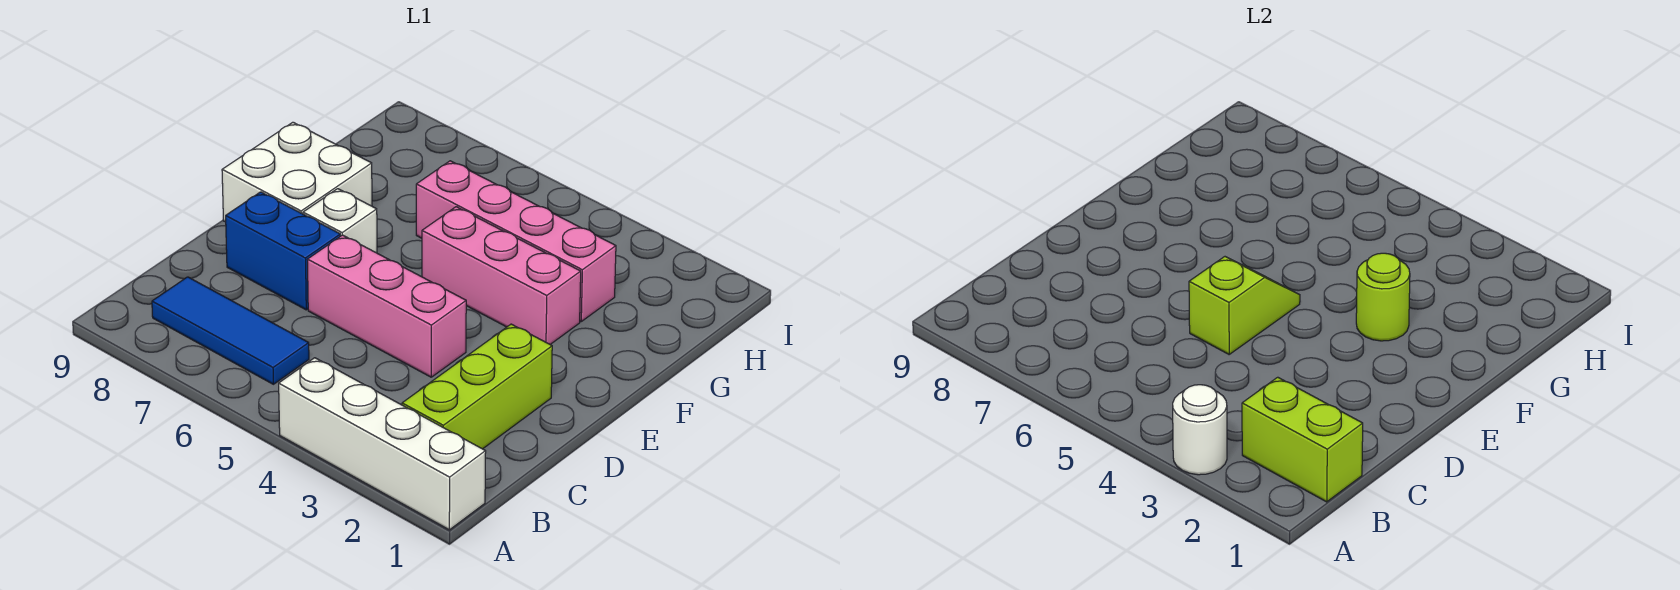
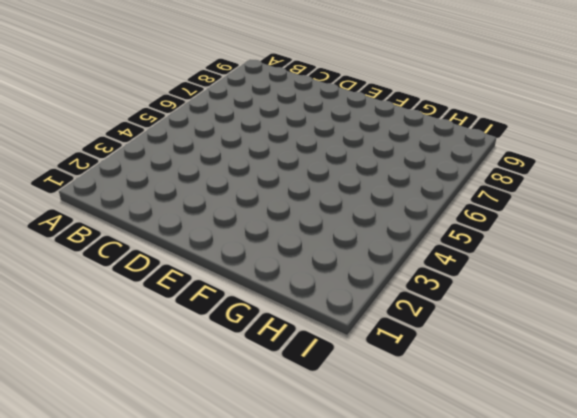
none -> white 1x4 brick [279,358,486,530]
none -> lime 1x3 brick [402,324,552,449]
none -> blue 1x3 tile [152,277,309,384]

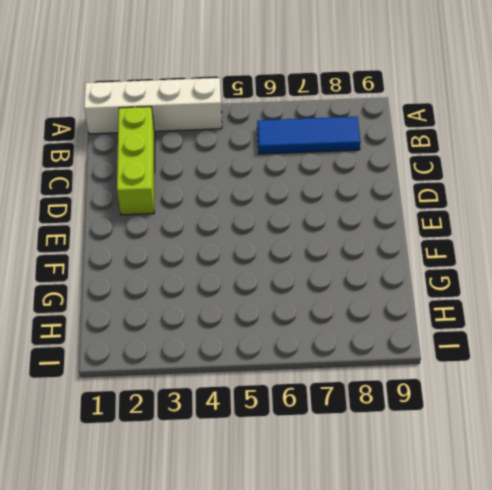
none -> pink 1x3 brick [307,235,466,377]
none -> blue 1x2 brick [226,192,340,310]
none -> white 1x1 brick [303,189,377,253]

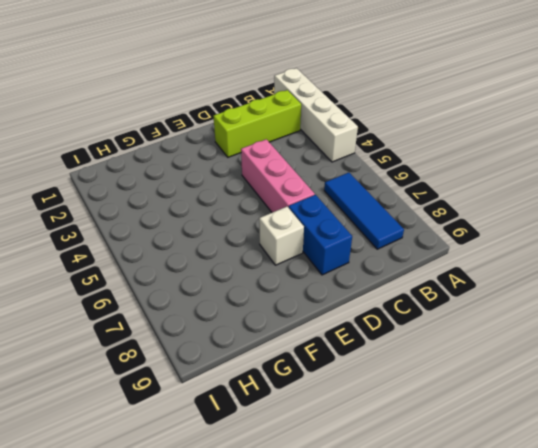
none -> white 2x2 brick [222,122,372,222]
none -> pink 1x3 brick [422,207,581,344]
none -> pink 1x4 brick [416,161,616,321]

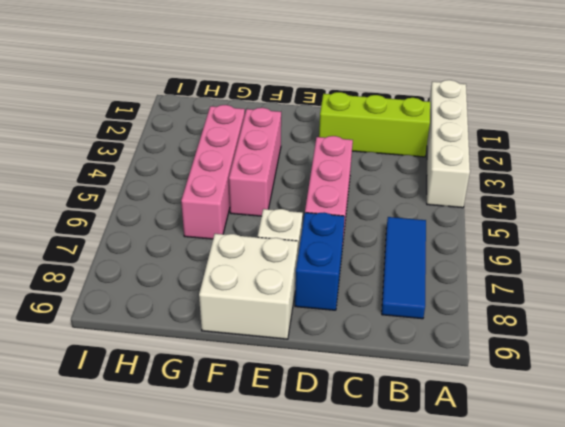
none -> white 1x1 round brick [1173,385,1227,475]
none -> lime 1x2 brick [1242,377,1363,502]
none -> lime 1x2 slope [1189,257,1300,354]

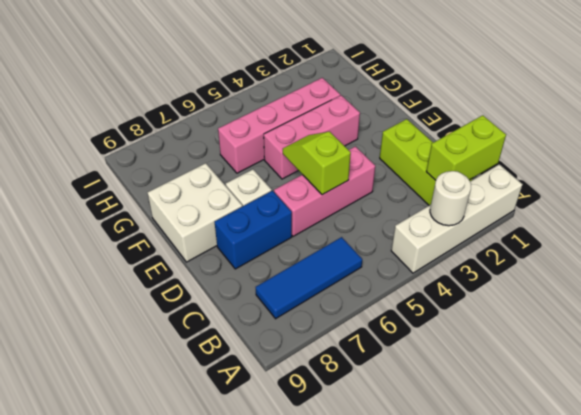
none -> lime 1x1 round brick [1356,253,1410,341]

